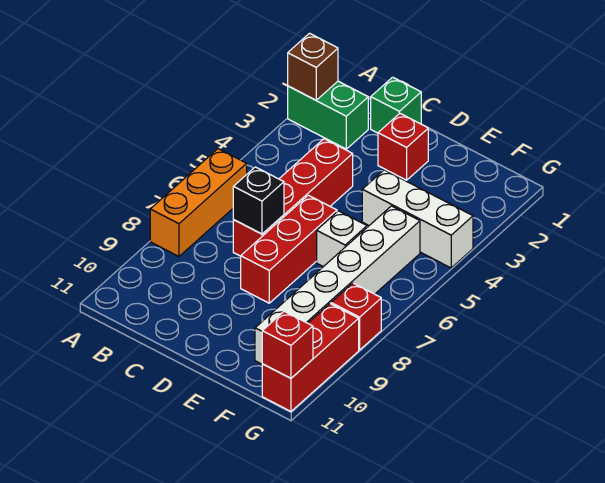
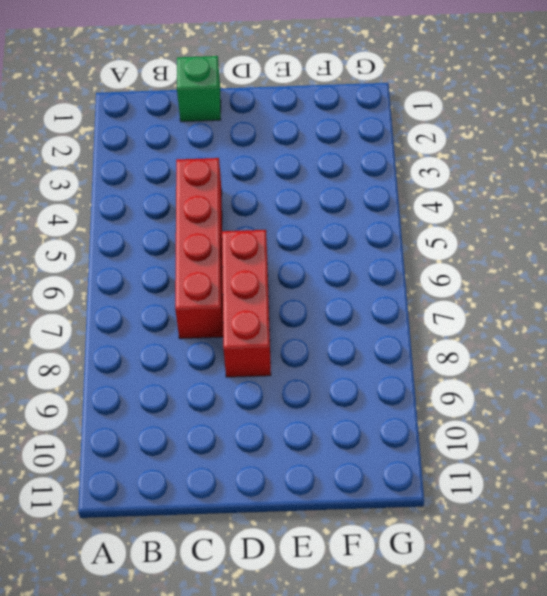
none -> green 1x2 brick [288,81,368,149]
none -> orange 1x3 brick [150,149,247,256]
none -> red 1x1 brick [378,113,428,180]

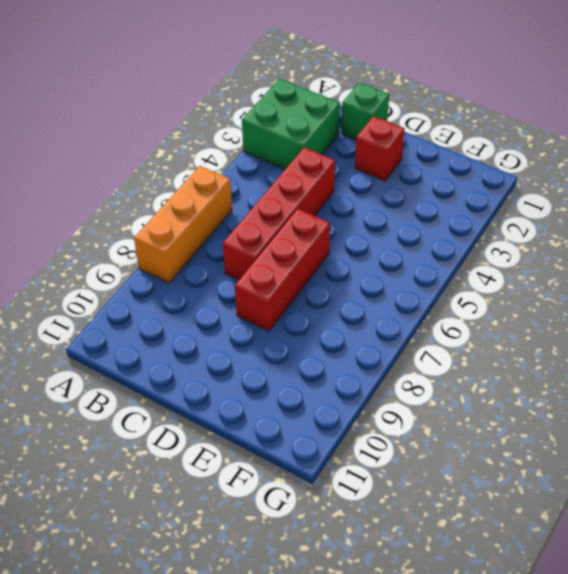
green 2x2 brick [242,79,340,169] -> green 1x2 brick [288,81,368,149]
none -> white 1x3 brick [362,170,473,268]
none -> white 1x1 brick [317,211,367,267]
none -> white 1x6 brick [255,206,420,364]

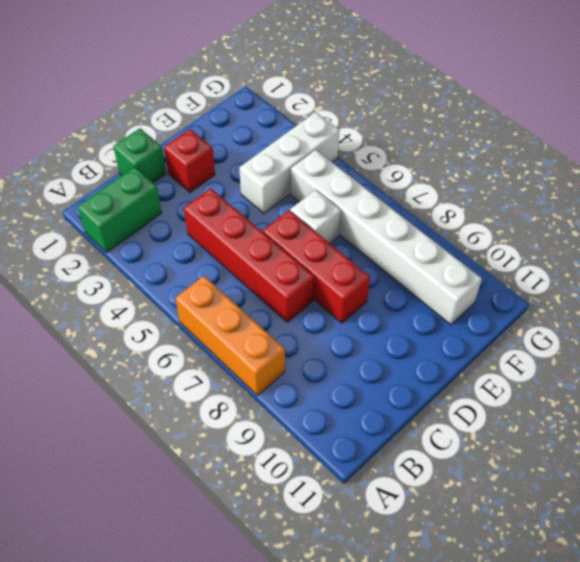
none -> red 1x1 brick [331,283,381,350]
none -> red 1x3 brick [262,304,359,411]
none -> brown 1x1 brick [288,33,338,100]

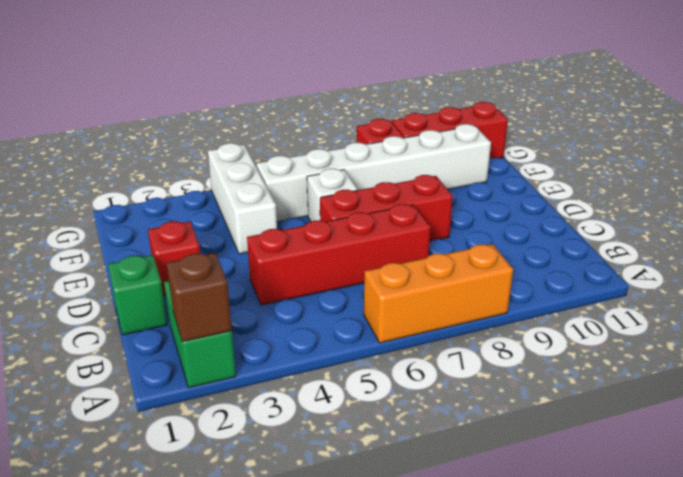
none -> black 1x1 brick [233,167,284,234]
none -> red 1x1 brick [262,311,313,378]

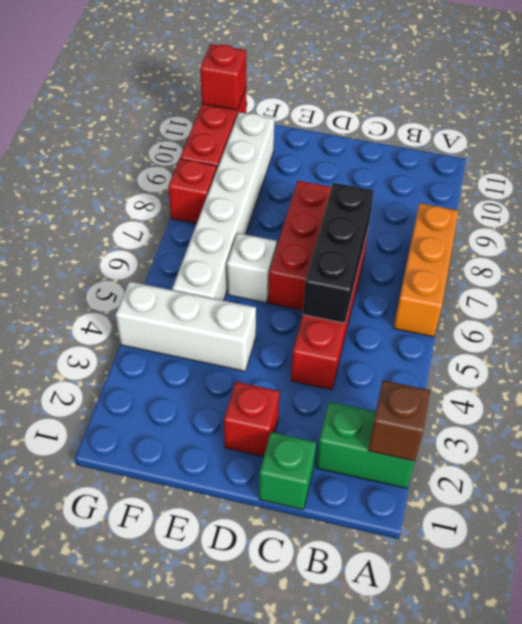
black 1x3 brick [303,183,374,323] -> black 1x1 brick [233,167,284,234]

